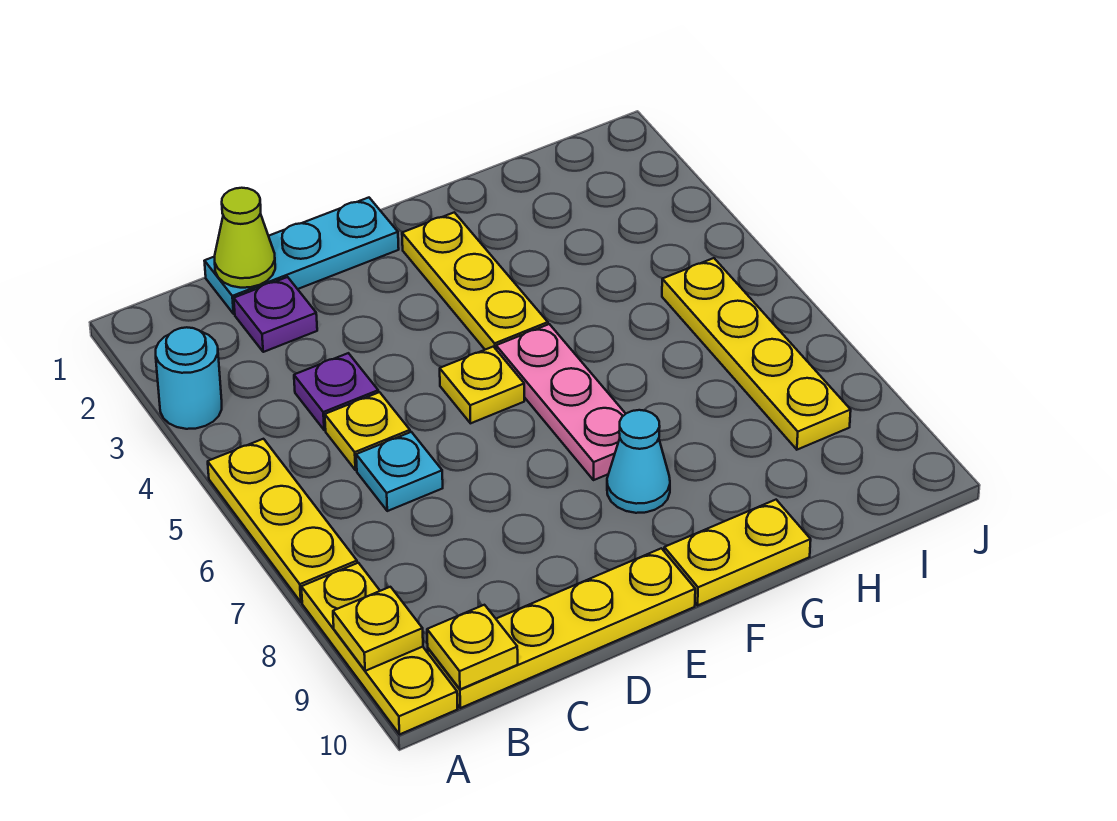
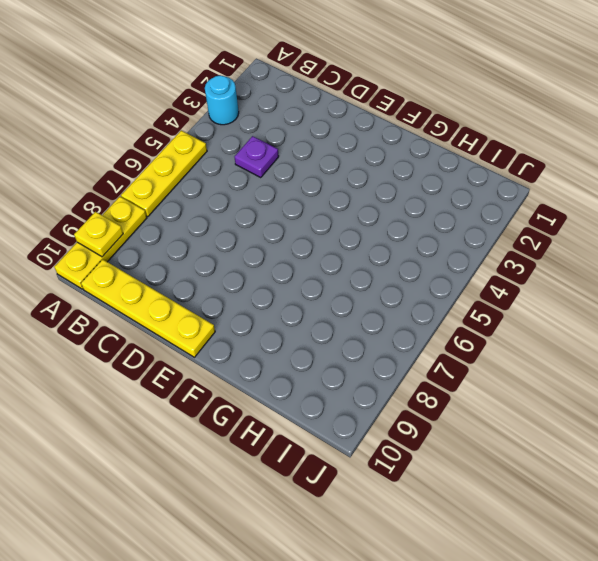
none -> cyan 1x3 plate [205,198,399,314]
none -> purple 1x1 plate [234,277,317,352]
none -> yellow 1x1 plate [325,392,410,470]

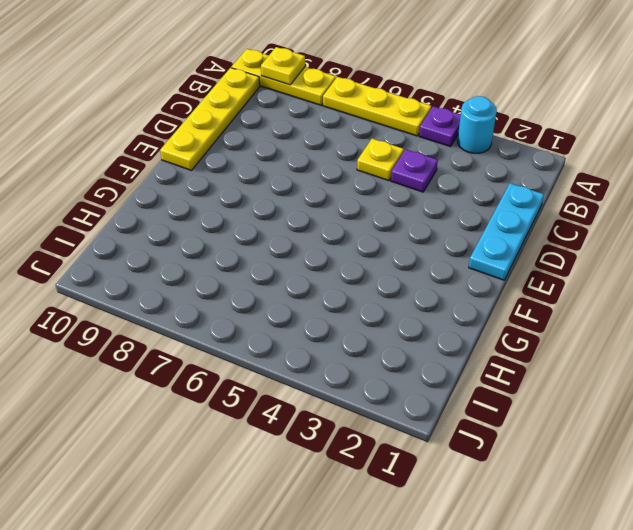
purple 1x1 plate [419,106,461,147] -> purple 1x1 plate moved to [234,277,317,352]
none -> cyan 1x1 plate [356,432,443,511]
none -> yellow 1x1 plate [440,347,524,423]
none -> yellow 1x3 plate [402,212,548,350]

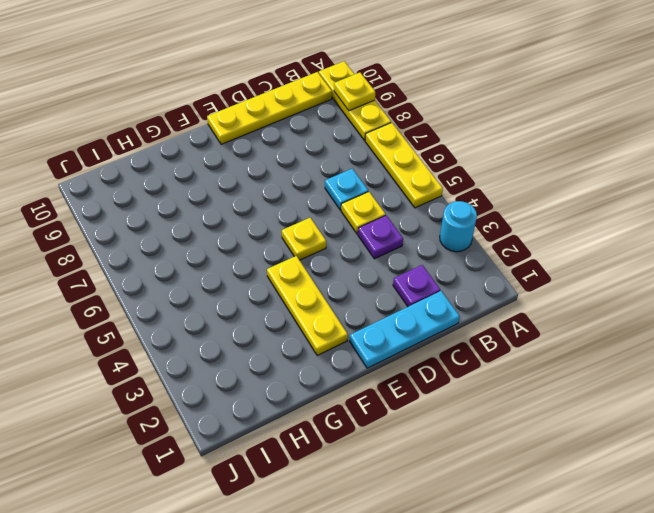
none -> pink 1x3 plate [496,324,626,480]
none -> cyan 1x1 cone [607,410,670,513]
none -> yellow 1x2 plate [664,500,811,605]

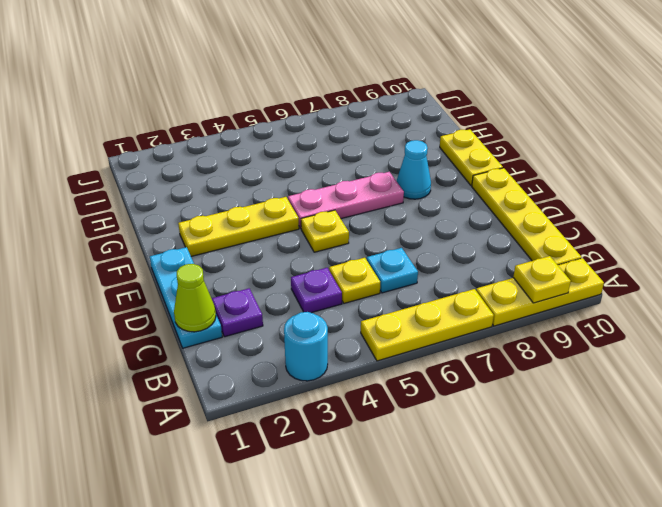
none -> yellow 1x4 plate [662,258,851,450]
none -> yellow 1x1 plate [427,605,518,689]

